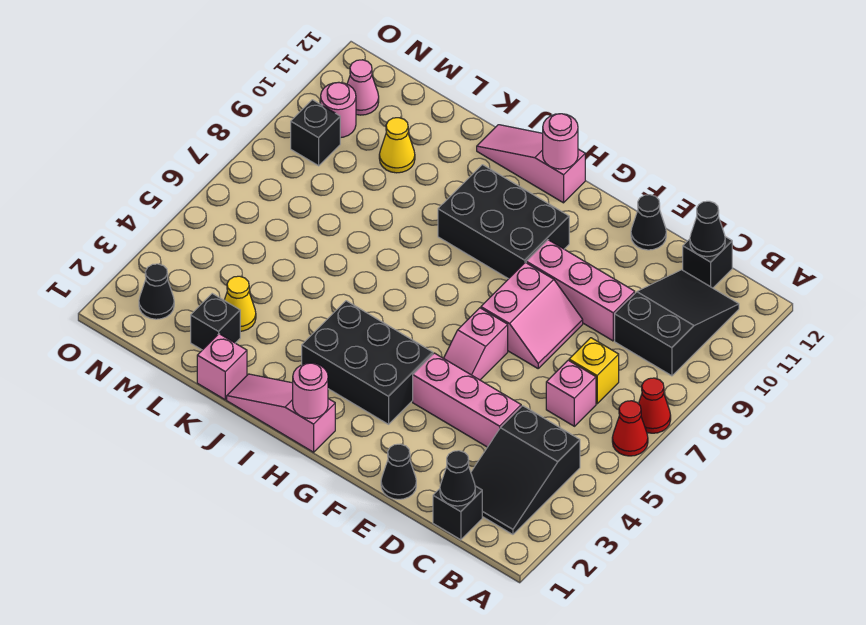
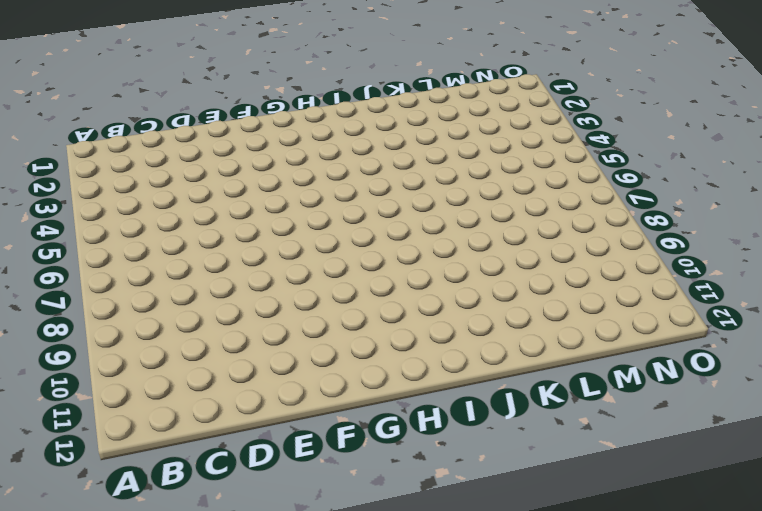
none -> red 1x1 cone [612,401,648,456]
none -> red 1x1 cone [639,378,671,433]
none -> black 2x3 slope [471,406,580,534]
none -> black 2x3 slope [615,270,739,376]

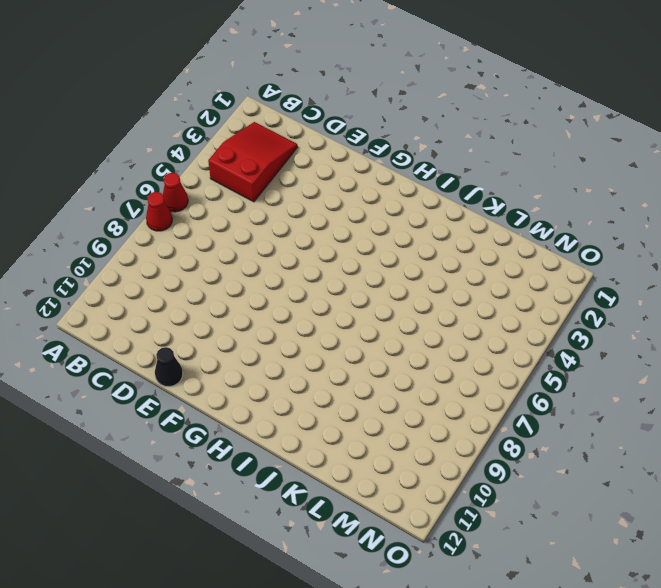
red 2x3 slope [208,122,297,202] -> black 2x3 slope [471,406,580,534]
none -> black 2x3 slope [615,270,739,376]
none -> black 1x1 brick [433,486,482,540]
none -> pink 1x1 brick [546,360,596,426]
none -> yellow 1x1 brick [569,338,619,404]

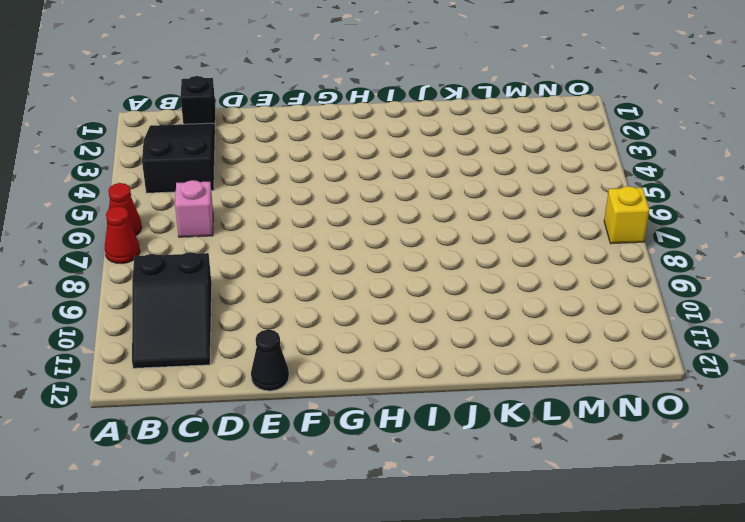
yellow 1x1 brick [604,186,649,244] -> yellow 1x1 brick moved to [569,338,619,404]
none -> black 1x1 brick [683,237,732,288]
none -> pink 1x3 brick [413,353,521,447]
none -> pink 1x3 brick [526,240,635,341]
none -> black 1x1 cone [381,444,416,499]

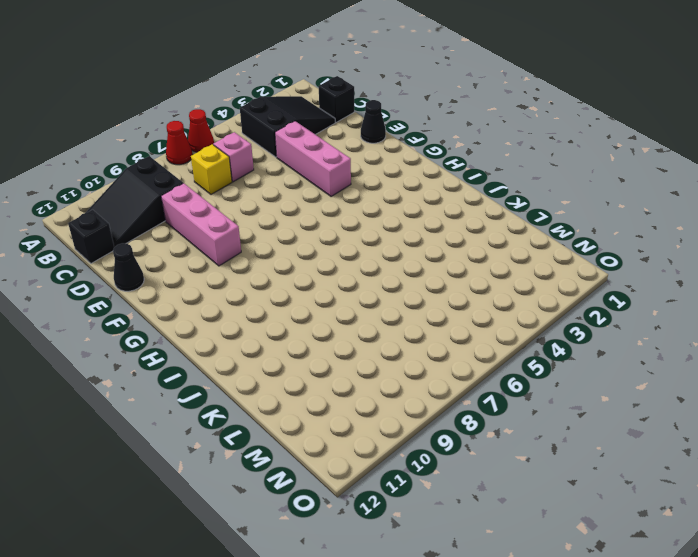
none -> pink 2x2 slope [481,262,583,368]
none -> pink 1x2 slope [444,308,508,380]
none -> black 2x3 brick [302,301,433,424]
none -> black 2x3 brick [438,165,569,279]

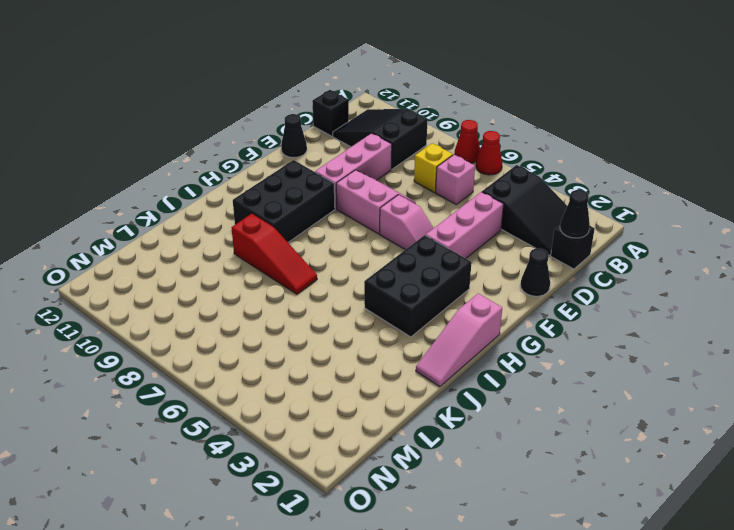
red 1x3 slope [231,213,317,294] -> none
none -> pink 1x3 slope [477,125,585,203]
none -> pink 1x1 brick [197,334,247,400]
none -> black 1x1 brick [191,294,240,350]
none -> yellow 1x1 cone [224,276,256,331]

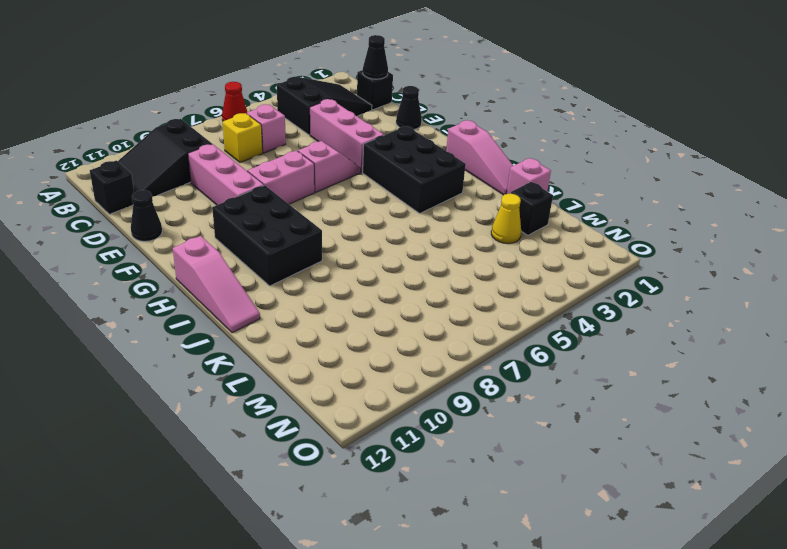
none -> red 1x1 cone [639,378,671,433]
none -> yellow 1x1 cone [379,118,415,173]
none -> black 1x1 cone [139,264,174,319]
none -> black 1x1 brick [291,100,340,166]

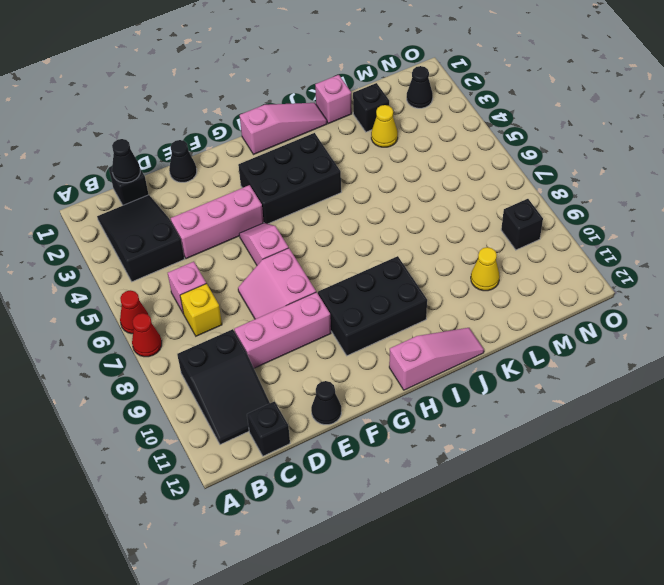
none -> pink 1x1 round brick [321,82,356,138]
none -> pink 1x1 cone [347,60,379,115]
none -> black 1x1 cone [690,201,725,257]
none -> pink 1x1 round brick [293,363,328,418]

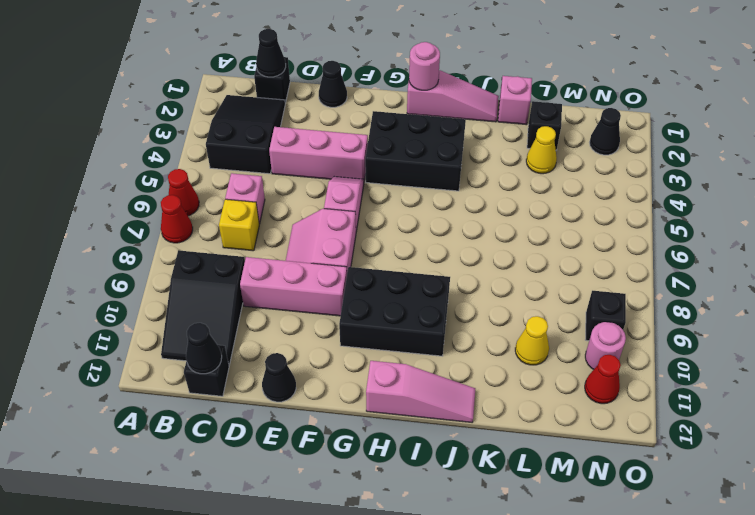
red 1x1 cone [585,355,621,404] -> pink 1x1 cone [347,60,379,115]
none -> pink 1x1 round brick [543,114,578,169]

